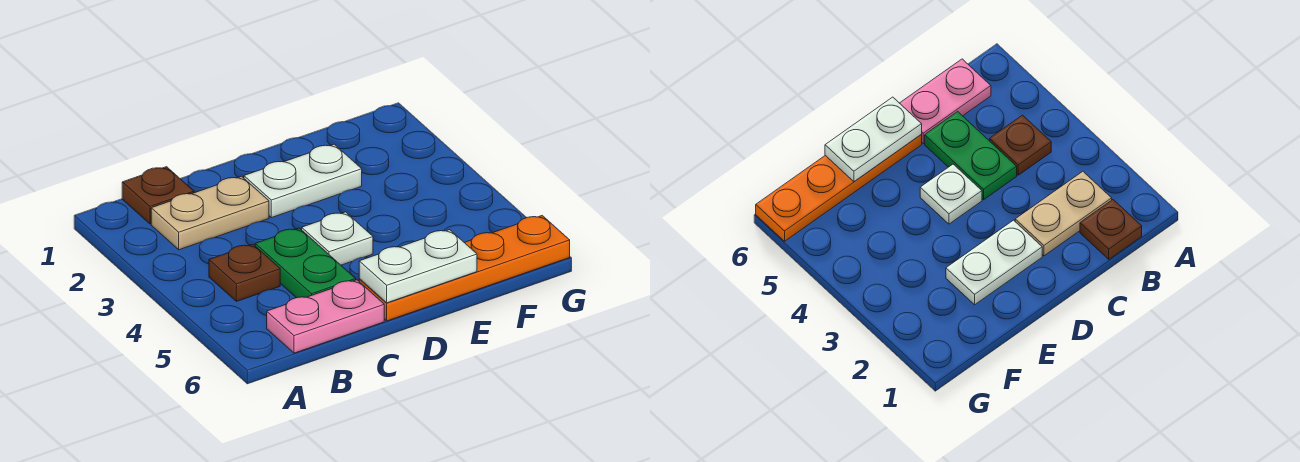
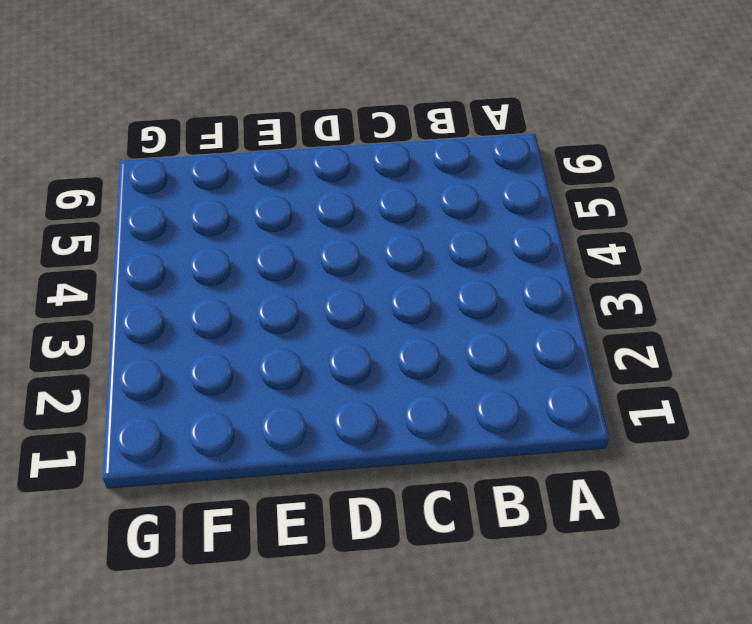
none -> brown 1x1 plate [122,167,194,224]
none -> tan 1x2 plate [151,176,269,250]

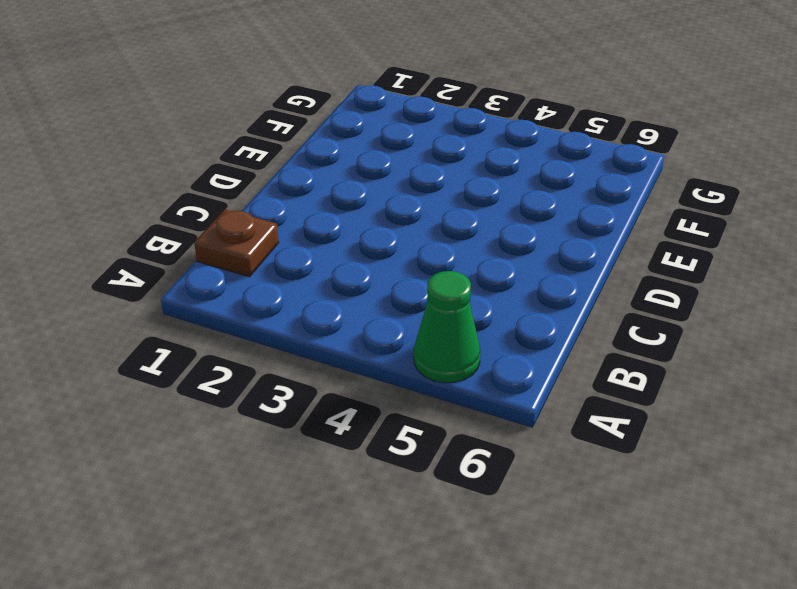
green 1x1 cone [414,271,480,383] -> none
none -> tan 1x2 plate [151,176,269,250]
none -> brown 1x1 plate [209,244,280,301]

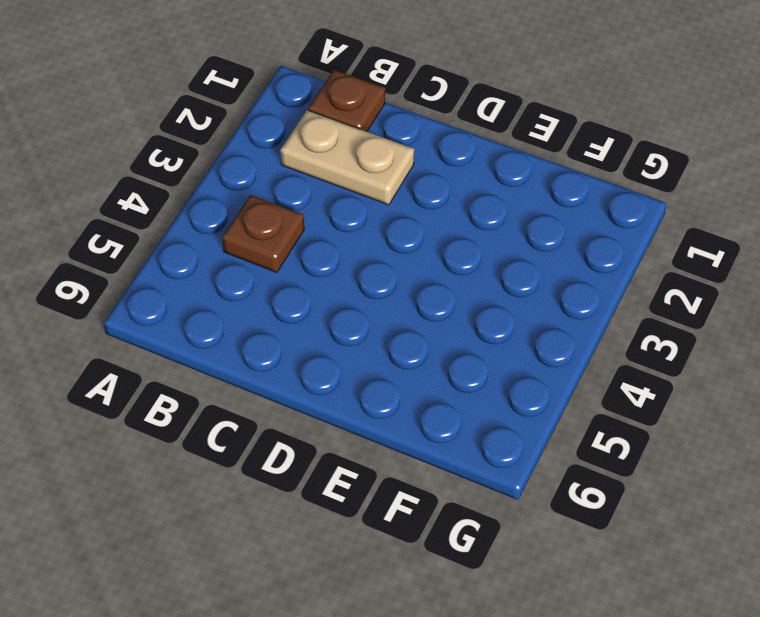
none -> pink 1x2 plate [267,280,384,353]
none -> green 1x2 plate [255,228,356,298]

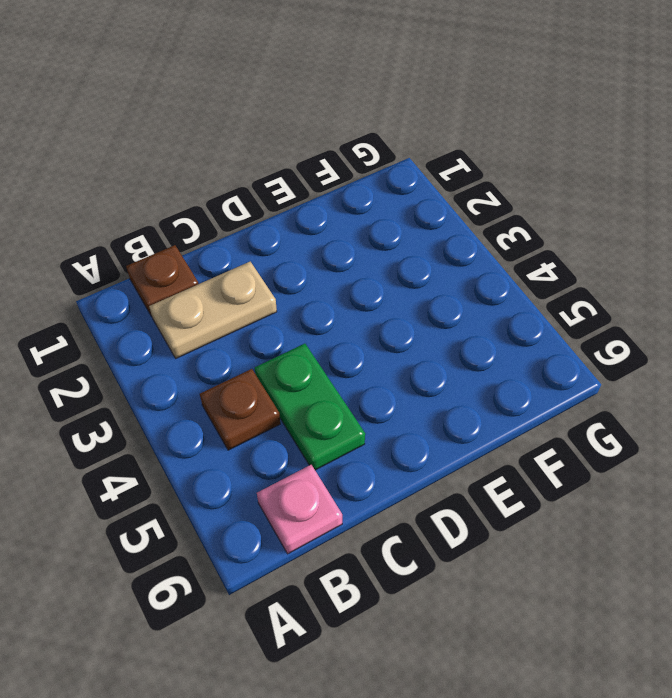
pink 1x1 plate [257,465,342,554] -> pink 1x2 plate [267,280,384,353]
none -> white 1x2 plate [244,144,362,218]
none -> white 1x1 plate [302,212,373,265]

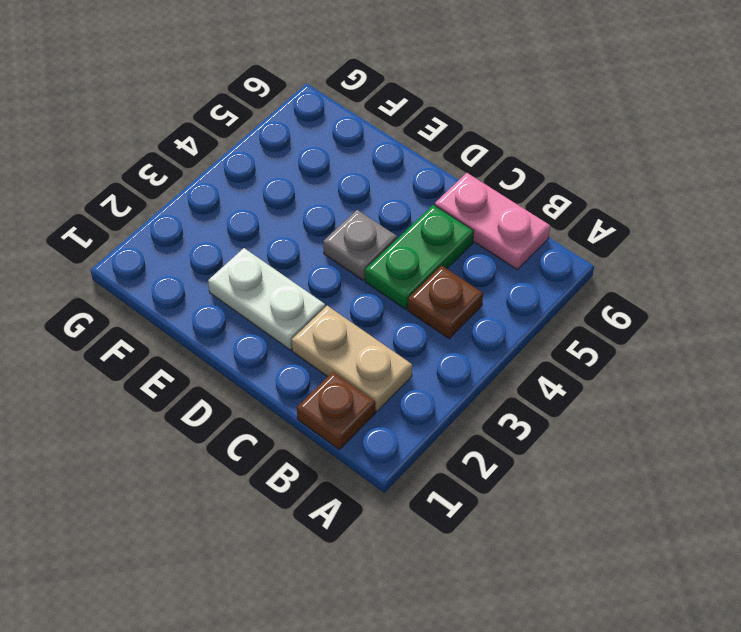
grey 1x1 plate [323,210,397,280] -> white 1x1 plate [302,212,373,265]
none -> orange 1x4 plate [359,216,570,321]
none -> white 1x2 plate [359,230,477,303]

